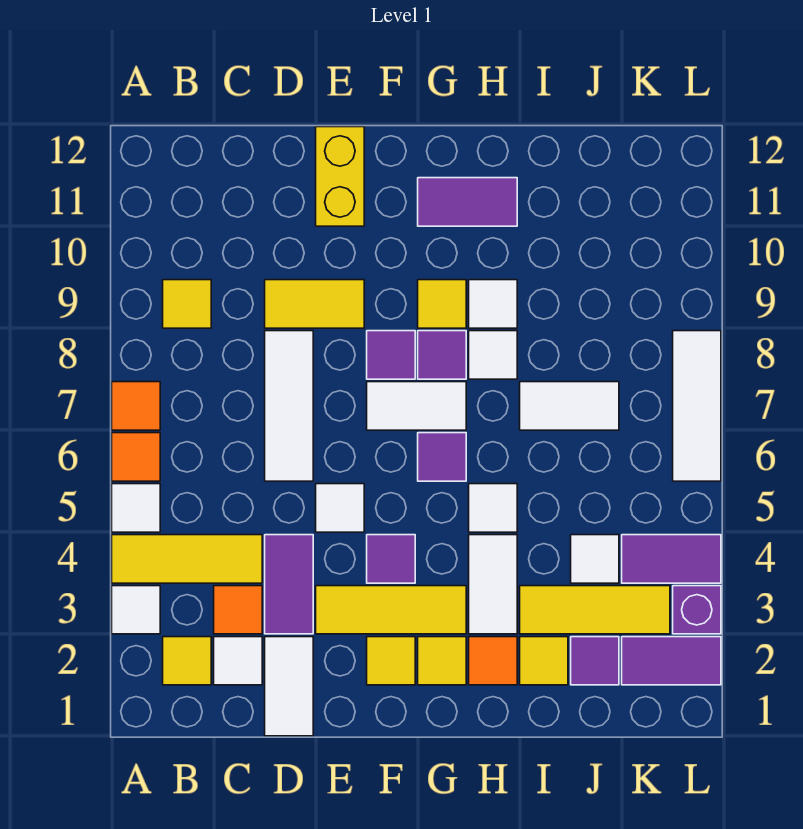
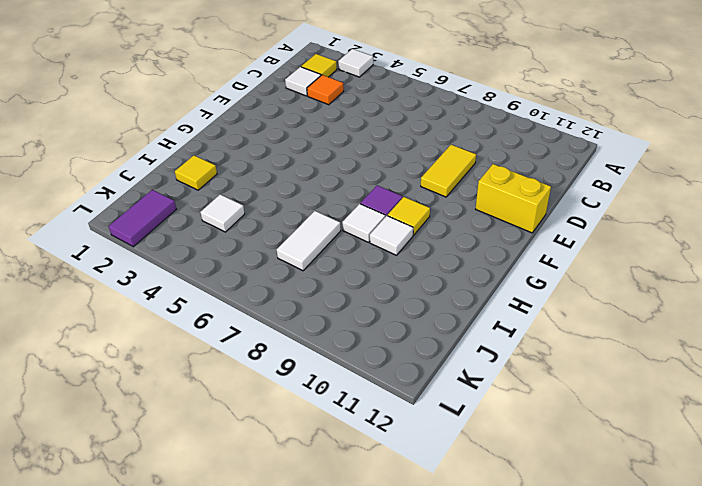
none -> yellow 1x3 tile [112,535,262,583]
none -> white 1x1 tile [112,484,160,532]
none -> orange 1x1 tile [112,433,160,481]
none -> orange 1x1 tile [112,382,160,430]

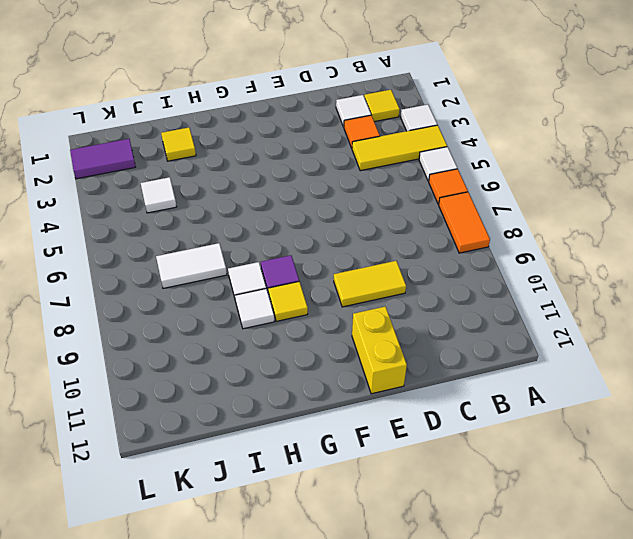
orange 1x2 tile [439,192,490,253] -> orange 1x1 tile [112,382,160,430]
none -> yellow 1x1 tile [163,280,211,328]
none -> white 1x2 tile [265,637,313,736]
none -> purple 1x2 tile [265,535,313,634]
none -> white 1x3 tile [265,331,313,481]

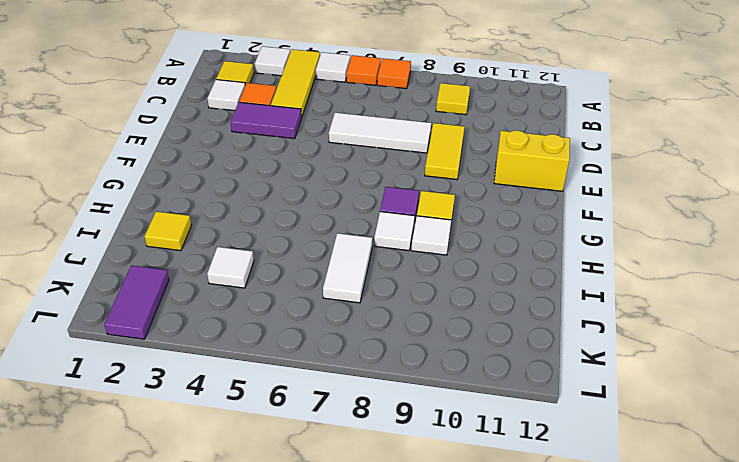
none -> white 1x2 tile [265,637,313,736]
none -> yellow 1x3 tile [316,586,466,634]
none -> white 1x1 tile [316,484,364,532]
none -> yellow 1x1 tile [367,637,415,685]

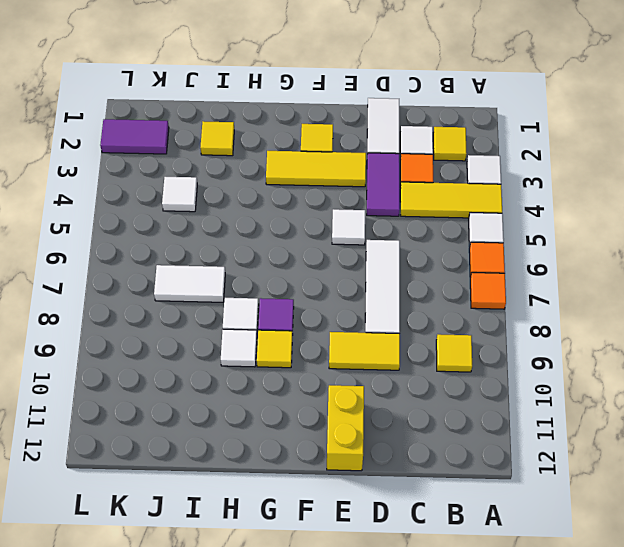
none -> purple 1x1 tile [367,535,415,583]
none -> white 1x2 tile [367,382,466,430]
none -> purple 1x1 tile [367,331,415,379]
none -> yellow 1x1 tile [418,637,466,685]

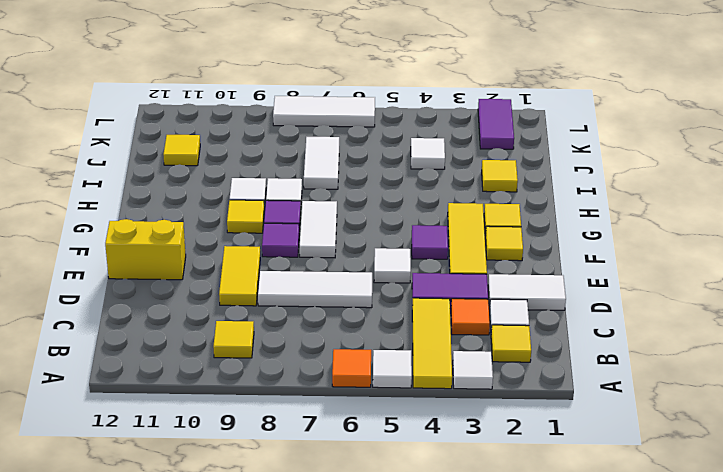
yellow 1x1 tile [163,135,200,166] -> none
none -> orange 1x1 tile [112,382,160,430]
none -> purple 1x1 tile [418,433,466,481]
none -> purple 1x2 tile [418,178,517,226]
none -> orange 1x1 tile [469,637,517,685]

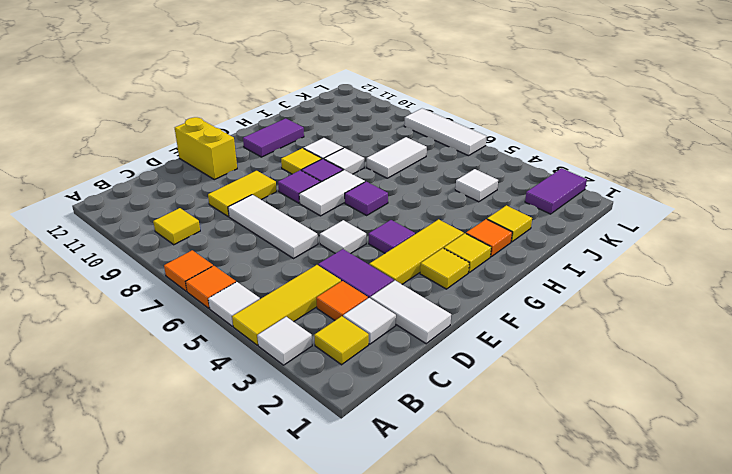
none -> white 1x2 tile [469,535,517,634]
none -> white 1x1 tile [469,484,517,532]
none -> yellow 1x3 tile [520,586,670,634]
none -> purple 1x1 tile [571,637,619,685]

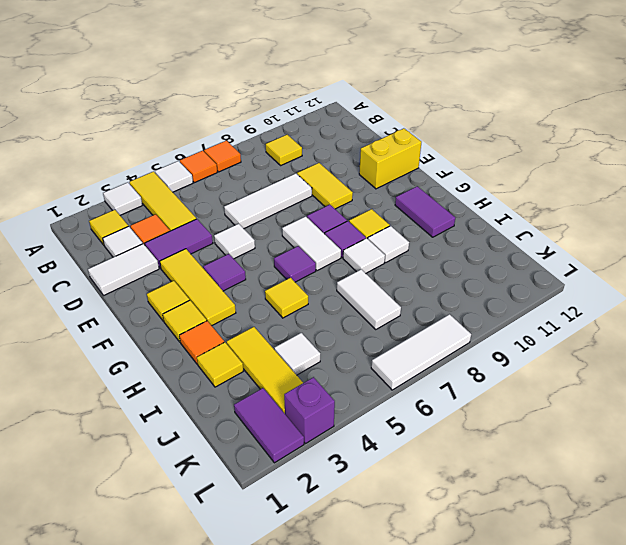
yellow 1x1 tile [265,278,308,318] -> white 1x1 tile [469,484,517,532]
none -> white 1x2 tile [469,535,517,634]
none -> purple 1x1 tile [571,637,619,685]
none -> purple 1x2 tile [622,535,721,583]

